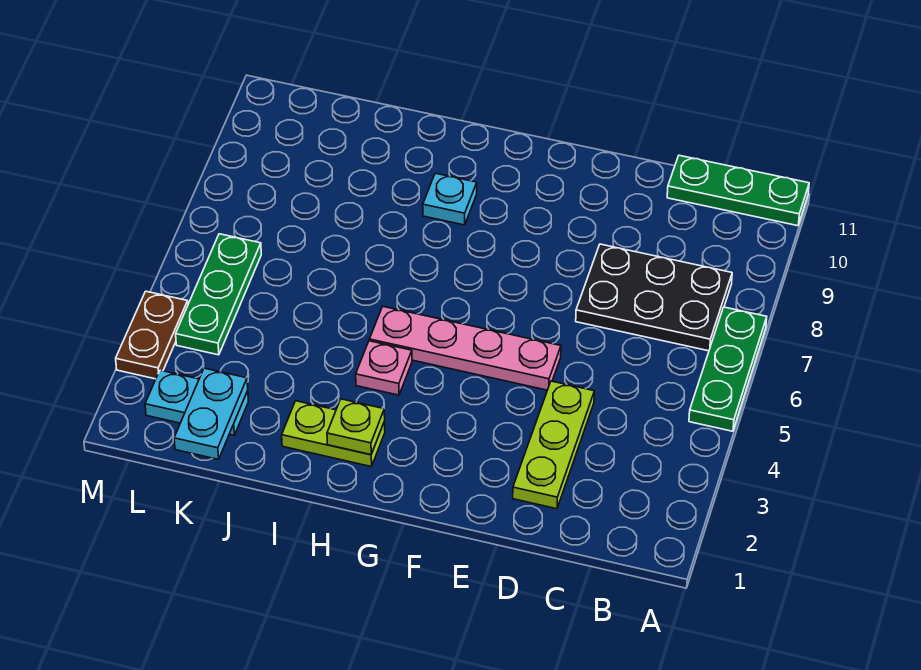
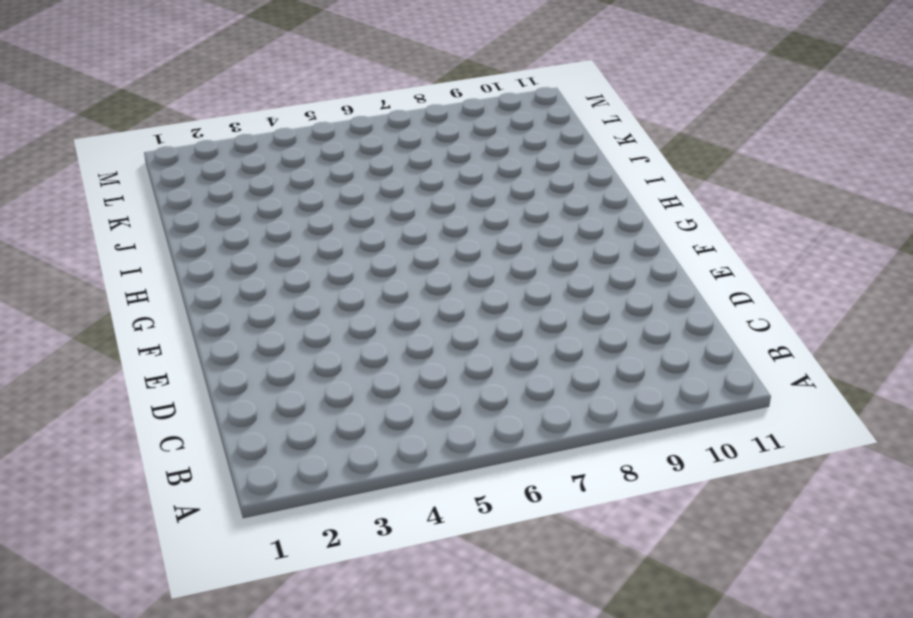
none -> green 1x3 plate [689,307,767,431]
none -> green 1x3 plate [667,155,809,226]
none -> black 2x3 plate [576,244,732,351]

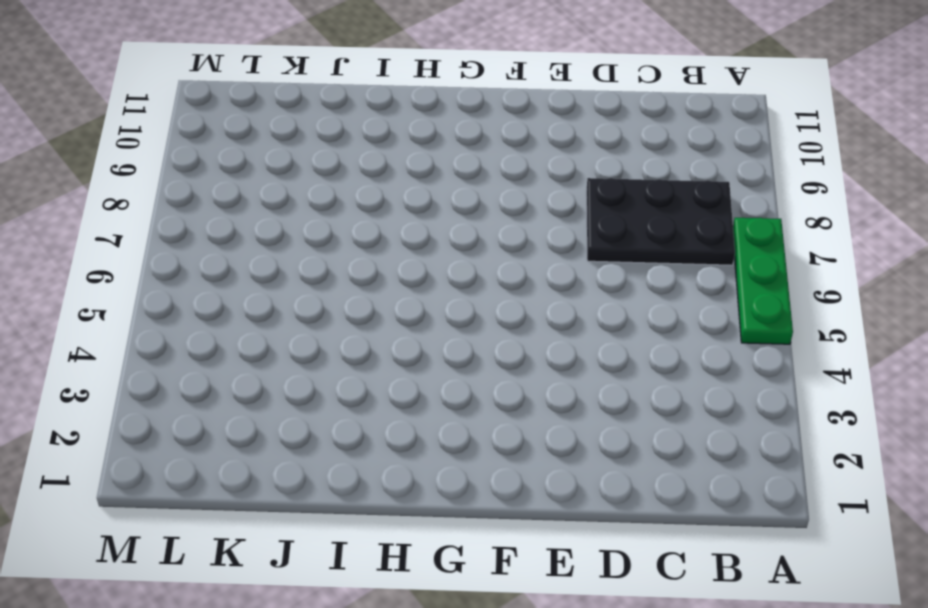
none -> green 1x3 plate [667,155,809,226]
none -> lime 1x3 plate [513,381,594,509]
none -> pink 1x4 plate [369,307,561,390]

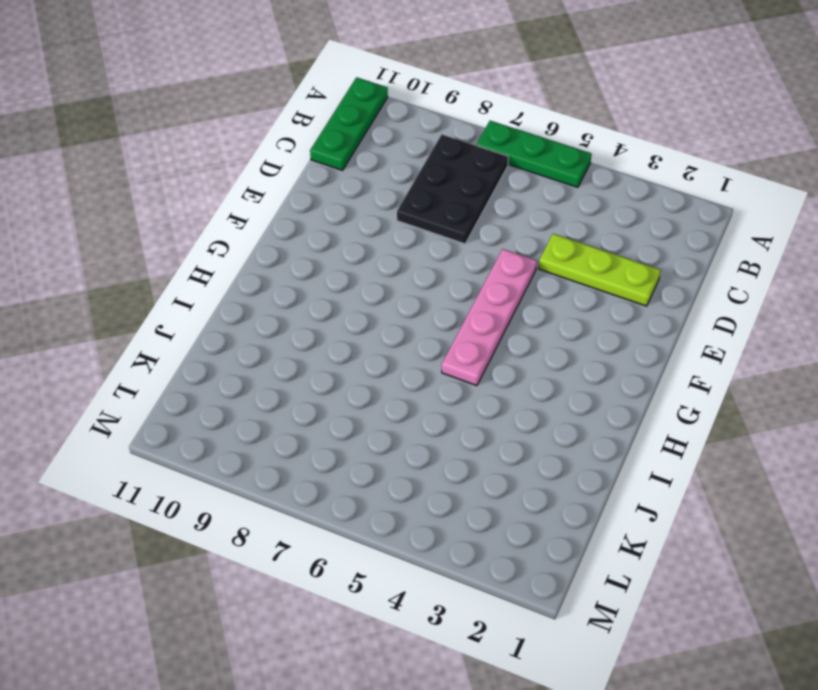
none -> lime 1x2 plate [282,401,385,467]
none -> pink 1x1 plate [356,341,412,395]
none -> cyan 1x1 plate [423,173,477,225]

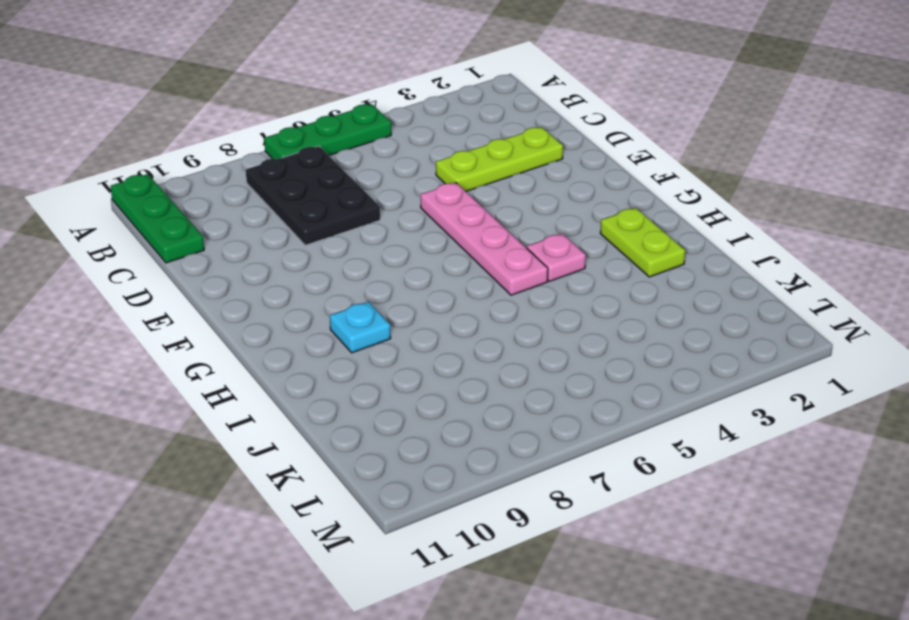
none -> cyan 1x2 plate [145,370,248,435]
none -> green 1x3 plate [176,234,261,355]
none -> brown 1x2 plate [116,291,188,379]

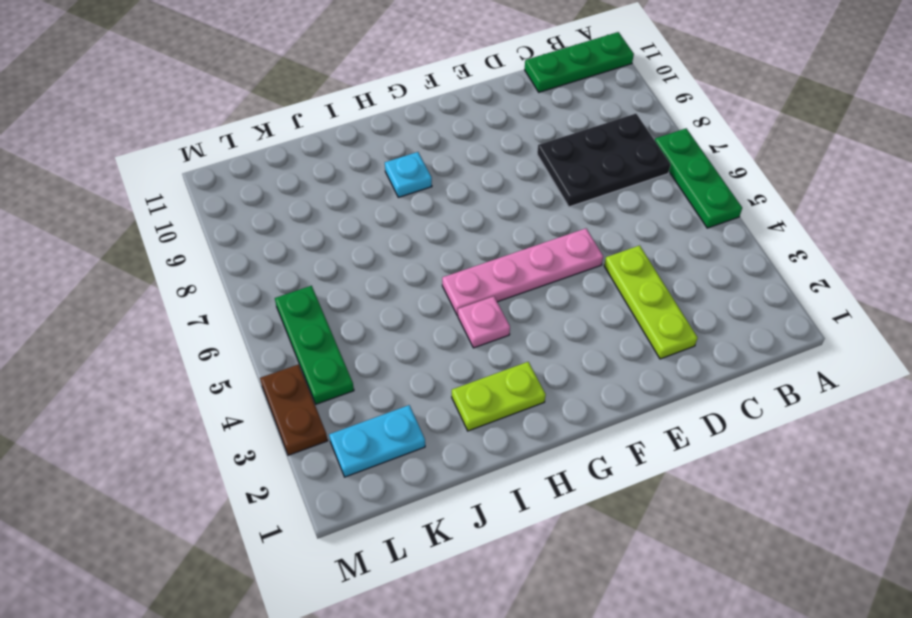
none -> lime 1x1 plate [327,399,385,455]
none -> cyan 1x2 plate [174,368,248,459]

